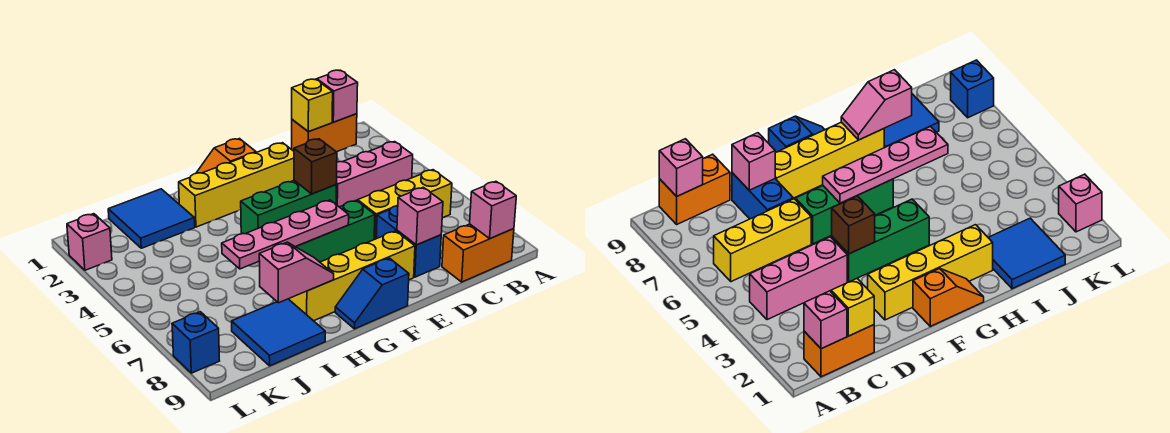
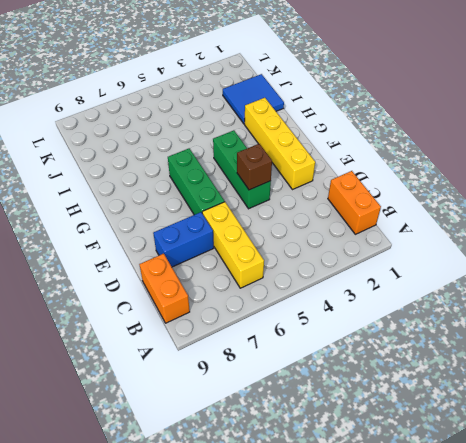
none -> pink 1x3 brick [336,142,413,207]
none -> yellow 1x4 brick [289,231,415,321]
none -> orange 1x2 slope [197,139,256,173]

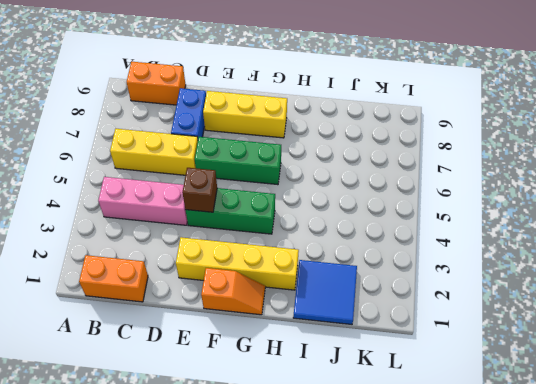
yellow 1x3 brick [203,91,287,138] -> yellow 1x4 brick [289,231,415,321]
none -> blue 1x2 slope [335,258,409,329]
none -> blue 2x2 tile [232,299,325,366]
none -> pink 1x1 brick [67,214,112,270]

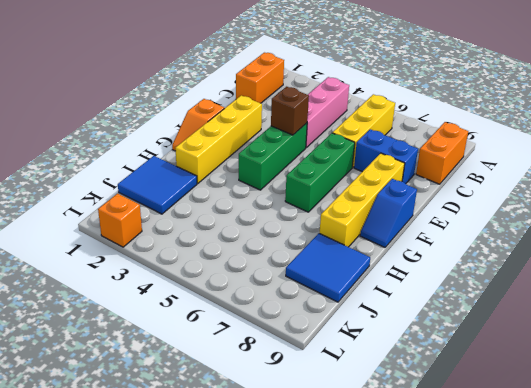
orange 1x1 brick [98,194,142,247] -> pink 1x1 brick [67,214,112,270]
none -> blue 1x1 brick [172,312,220,373]
none -> pink 1x1 brick [317,70,358,122]
none -> pink 1x1 brick [470,181,516,239]

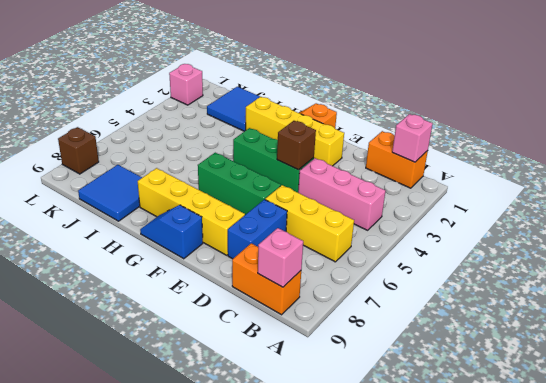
brown 1x1 brick [58,127,99,174] -> blue 1x1 brick [172,312,220,373]
none -> yellow 1x1 brick [292,79,333,132]
none -> pink 1x1 brick [397,187,443,245]
none -> pink 1x4 plate [222,200,349,269]

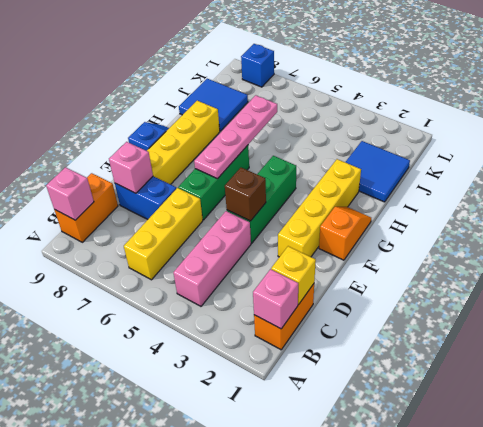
none -> pink 1x1 brick [67,214,112,270]
none -> pink 1x2 slope [259,242,334,303]

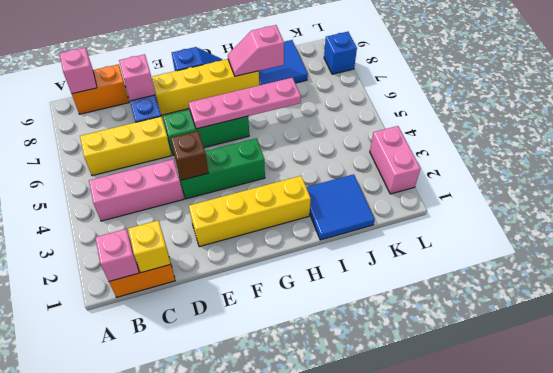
pink 1x2 brick [370,126,421,194] -> pink 1x1 brick [67,214,112,270]
none -> orange 1x2 slope [197,139,256,173]

